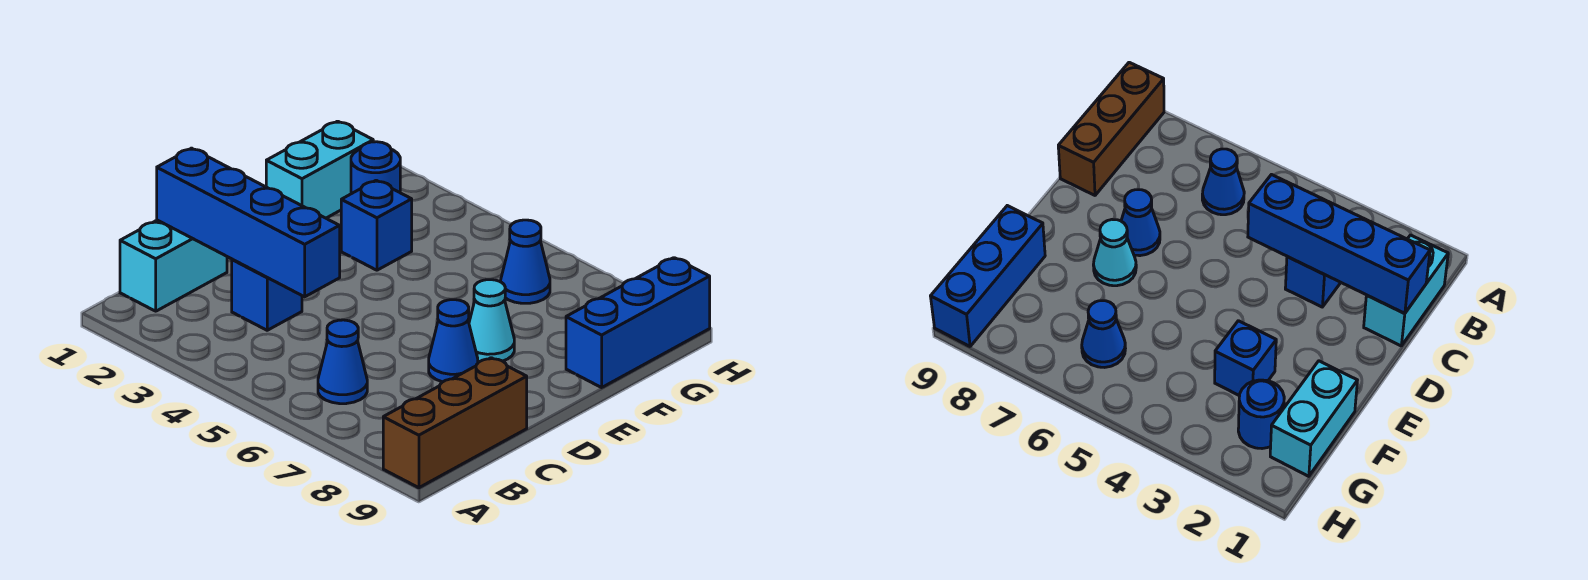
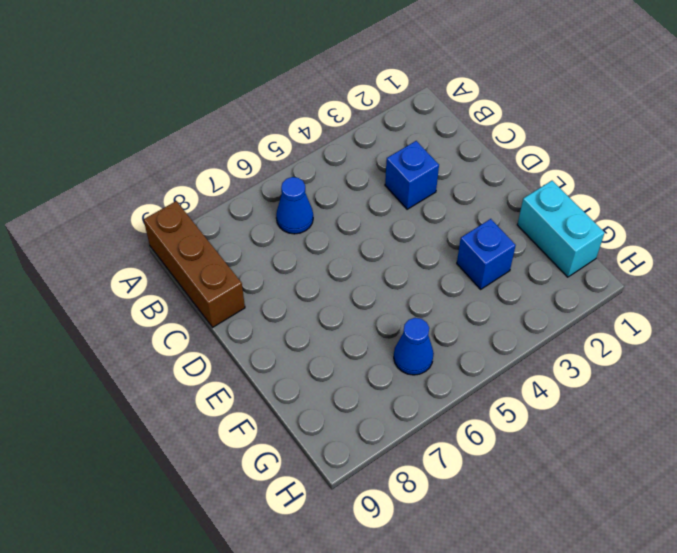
none -> cyan 1x2 brick [120,220,227,311]
none -> blue 1x1 cone [429,300,478,382]
none -> cyan 1x1 cone [469,280,514,362]

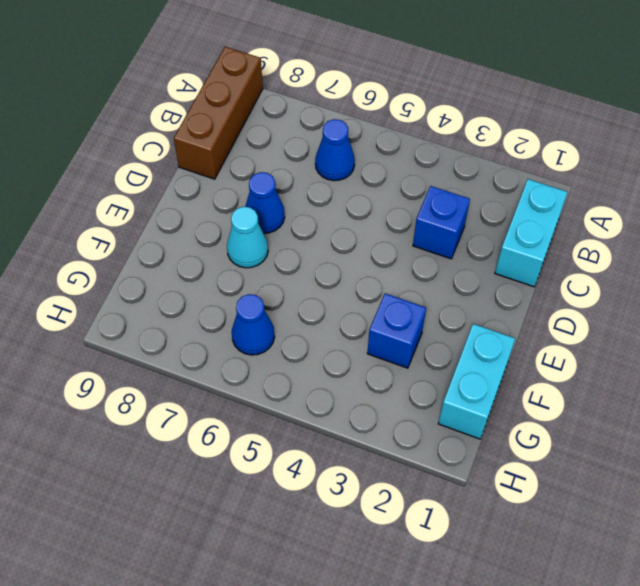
none -> blue 1x3 brick [566,258,710,388]
none -> blue 1x1 round brick [351,142,400,194]
none -> blue 1x4 brick [157,148,340,297]

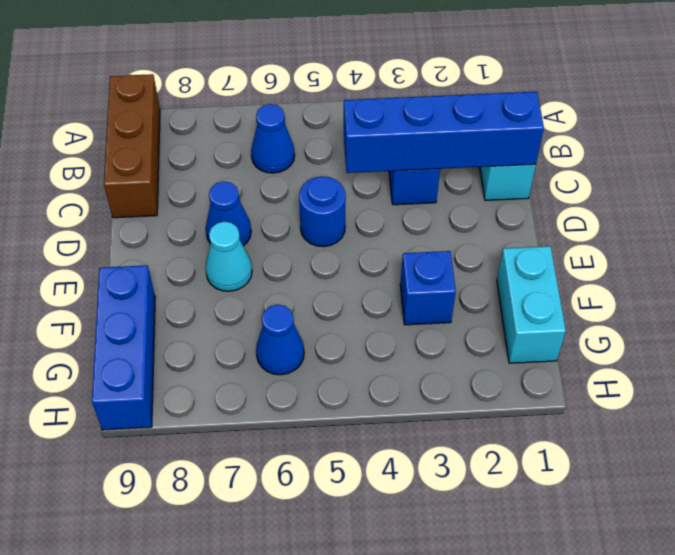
blue 1x1 round brick [299,176,346,247] -> blue 1x1 round brick moved to [351,142,400,194]

